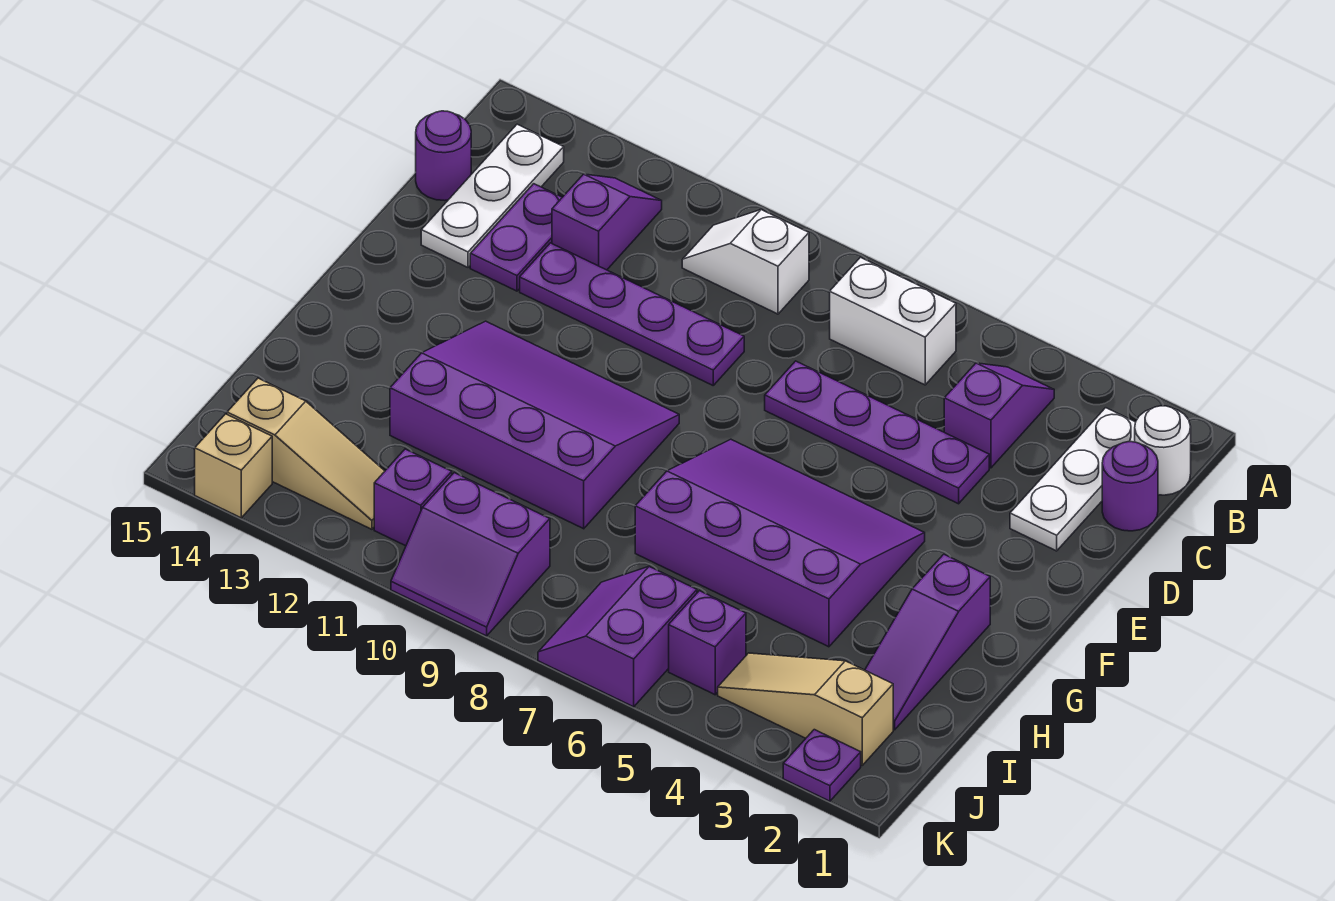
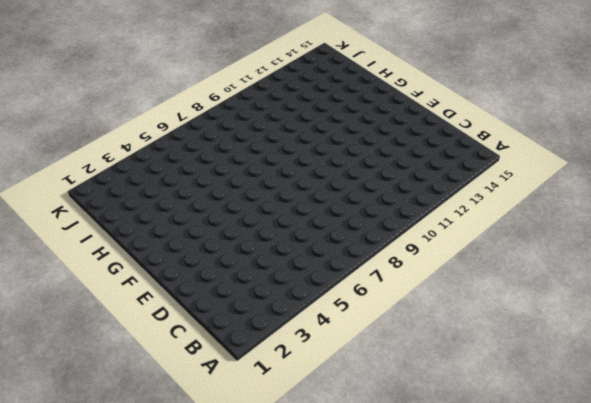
none -> white 1x1 round brick [1135,406,1191,495]
none -> white 1x3 plate [1010,408,1136,551]
none -> purple 1x2 slope [944,363,1054,468]

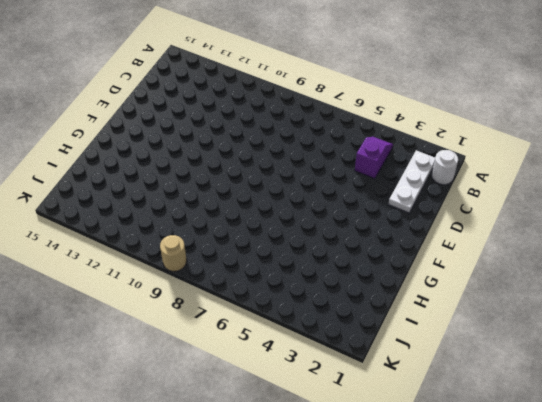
tan 1x1 round brick [160,235,187,271] -> purple 2x2 slope [391,473,550,636]
none -> white 1x2 brick [830,257,956,385]
none -> white 1x2 slope [682,210,809,314]
none -> purple 1x2 slope [552,174,662,270]

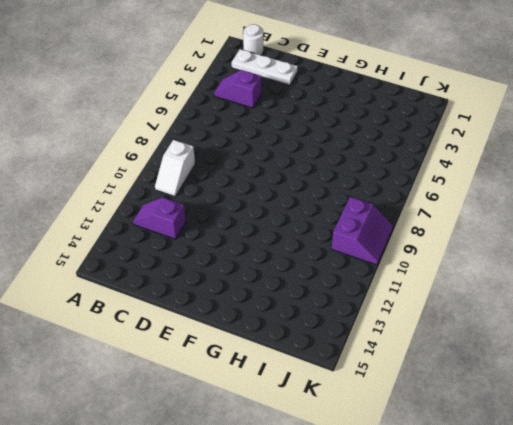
none -> white 1x2 brick [830,257,956,385]
none -> white 1x3 plate [421,124,564,267]
none -> purple 1x1 round brick [1102,442,1158,531]

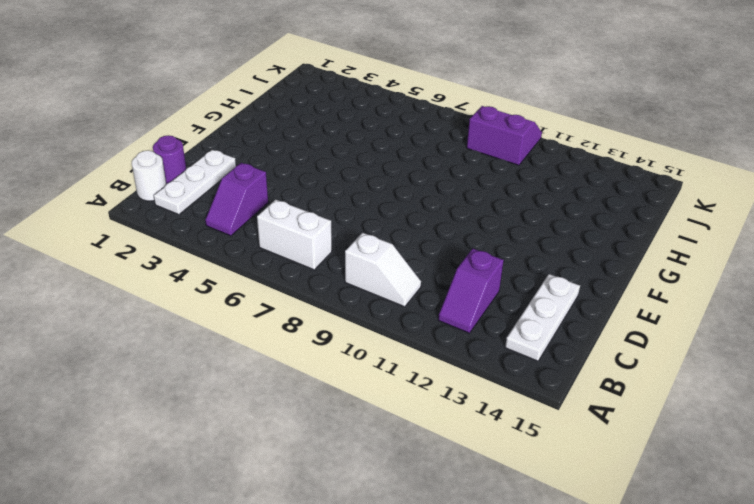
none -> purple 1x2 plate [470,184,562,291]
none -> purple 1x1 round brick [416,111,471,201]
none -> purple 1x4 plate [765,361,989,504]

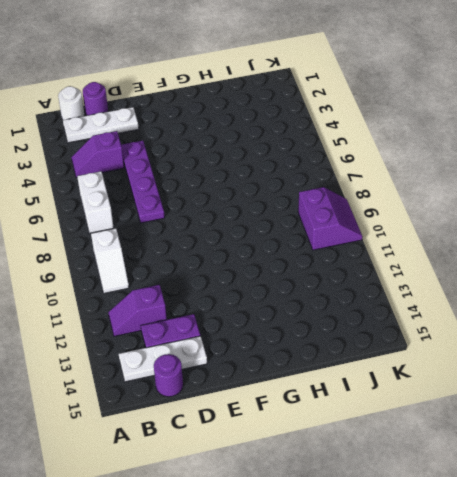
none -> purple 1x4 plate [520,243,744,385]
none -> purple 3x4 slope [635,439,925,647]
none -> purple 3x4 slope [390,321,679,529]

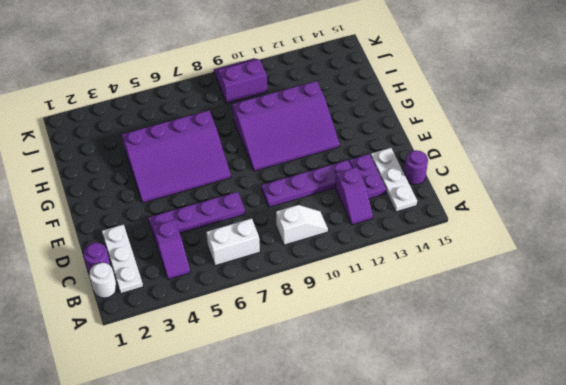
none -> purple 1x3 slope [865,554,990,730]
none -> tan 1x3 slope [718,653,893,765]
none -> purple 1x1 brick [669,591,746,695]

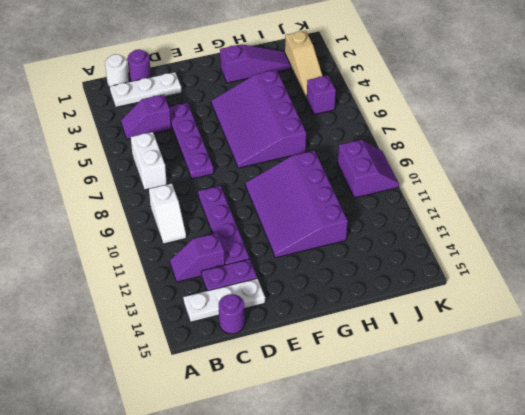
none -> purple 2x2 slope [538,567,697,707]
none -> purple 1x1 brick [374,449,452,546]
none -> tan 1x3 slope [227,378,385,529]

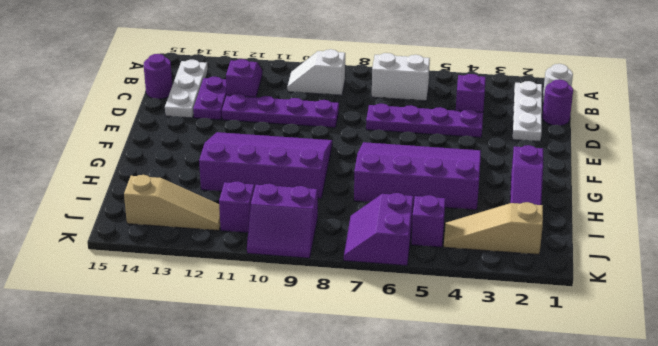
none -> purple 1x1 plate [783,730,861,801]
none -> tan 1x1 brick [195,414,272,518]

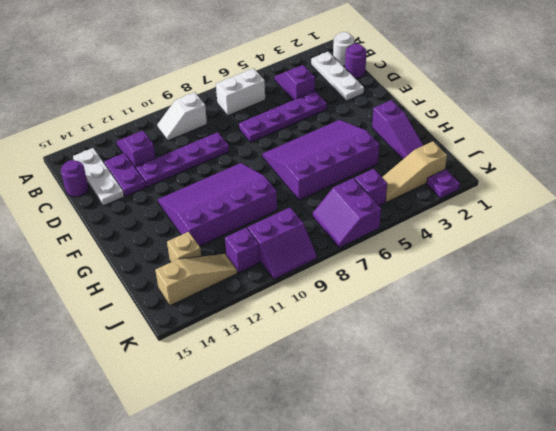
tan 1x1 brick [167,232,201,262] -> tan 1x1 brick moved to [195,414,272,518]

